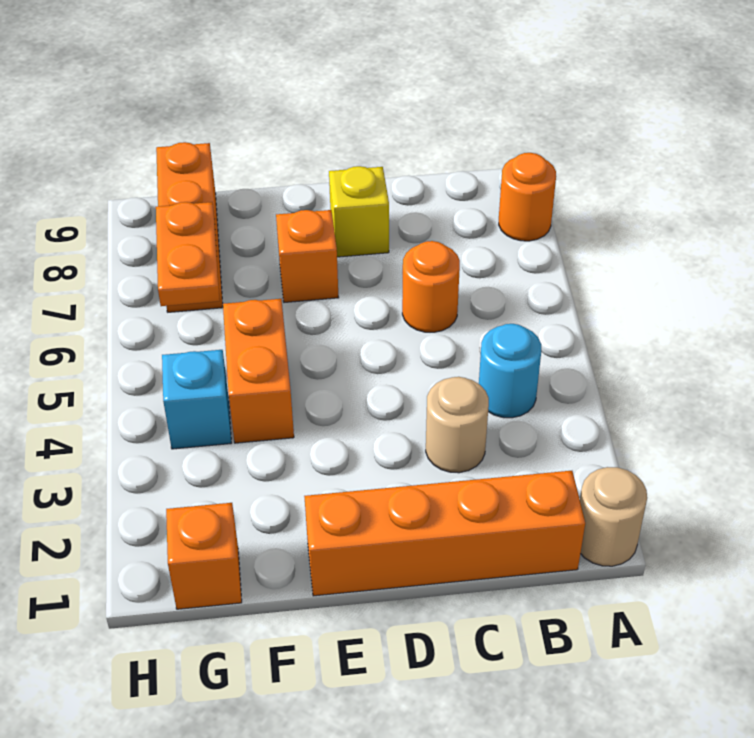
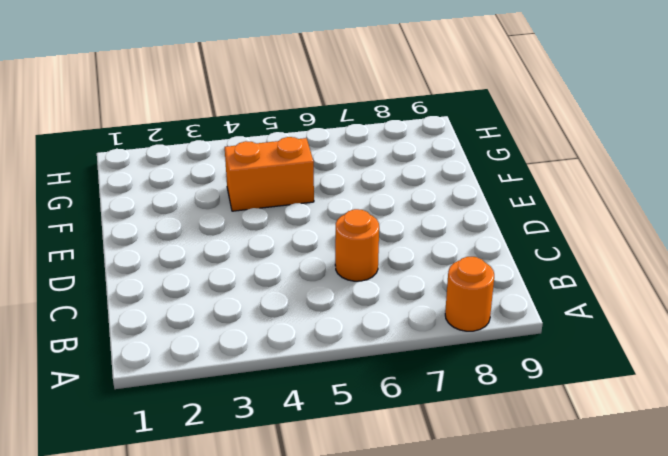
none -> tan 1x1 round brick [580,467,647,566]
none -> orange 1x4 brick [304,471,585,596]
none -> cyan 1x1 round brick [479,324,541,418]

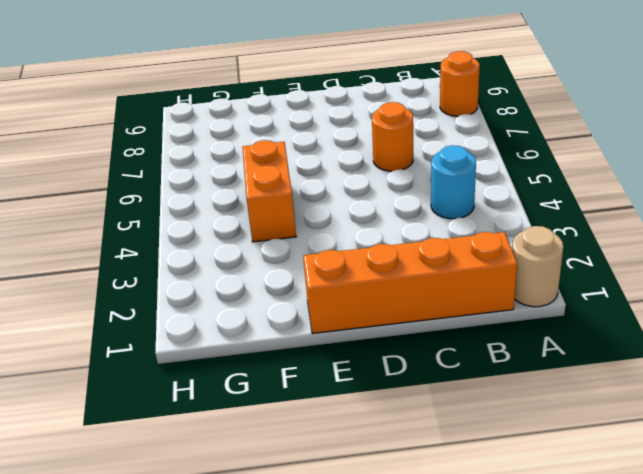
none -> tan 1x1 round brick [426,377,489,473]
none -> yellow 1x1 brick [329,166,389,257]
none -> orange 1x1 brick [276,210,339,302]

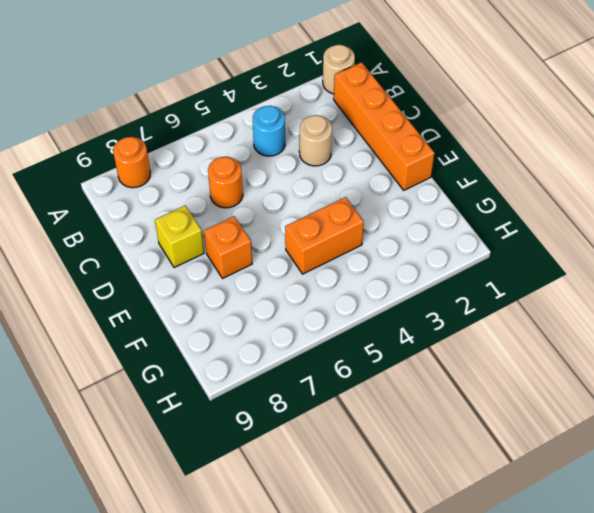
none -> orange 1x1 brick [166,503,242,609]
none -> cyan 1x1 brick [162,350,231,449]
none -> orange 1x3 brick [156,142,223,312]

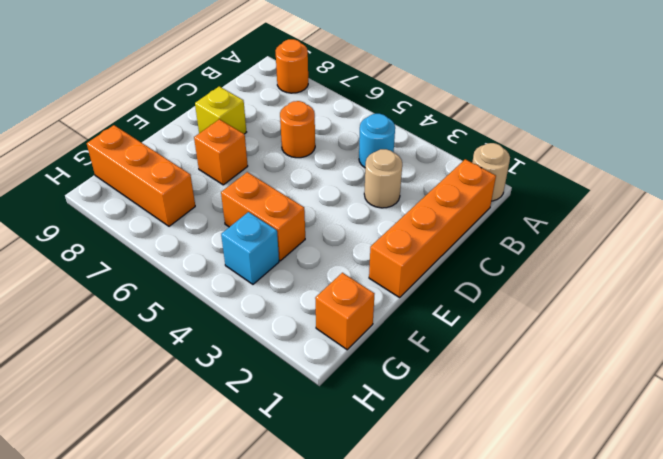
none -> orange 1x2 plate [156,202,220,306]

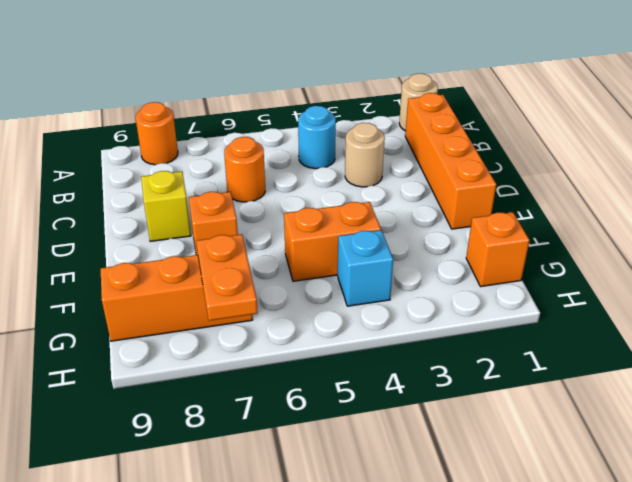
orange 1x2 plate [196,234,258,321] -> orange 1x2 plate turned to [156,202,220,306]

